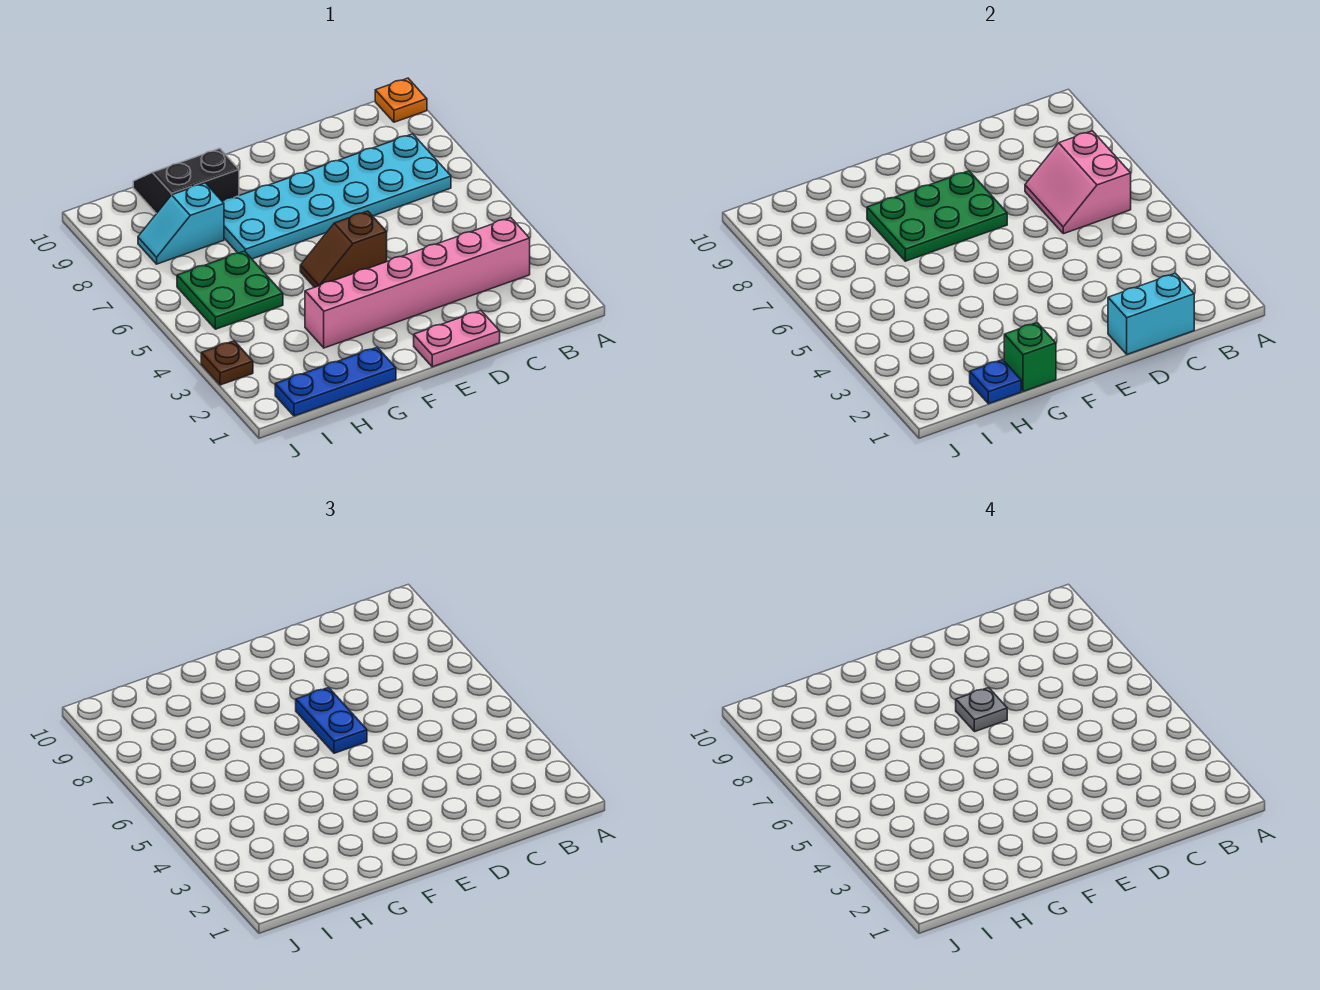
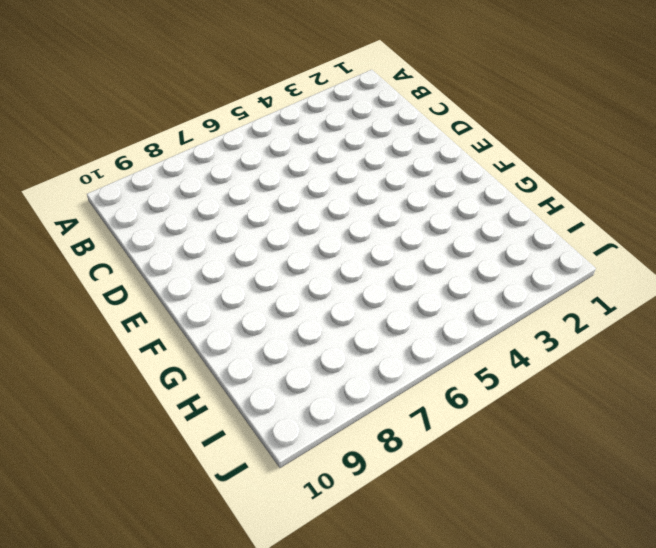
none -> orange 1x1 plate [375,78,427,122]
none -> pink 1x6 brick [305,218,530,348]
none -> cyan 2x6 plate [222,134,451,259]

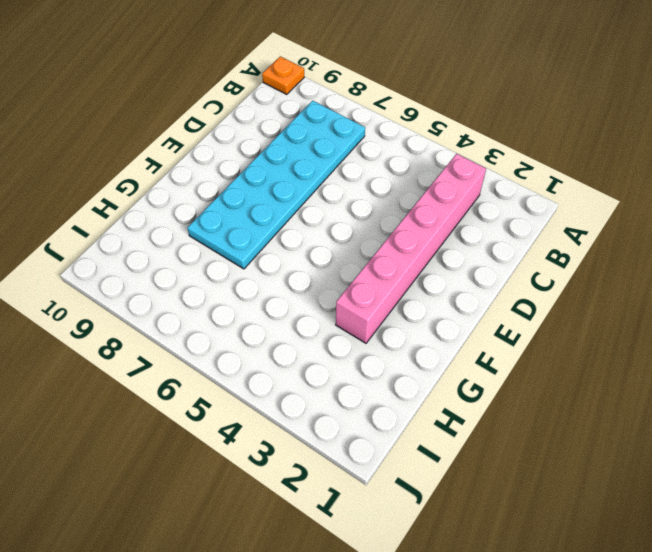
none -> pink 1x2 plate [414,310,500,367]
none -> brown 1x2 slope [300,211,387,287]
none -> blue 1x3 plate [275,347,396,416]

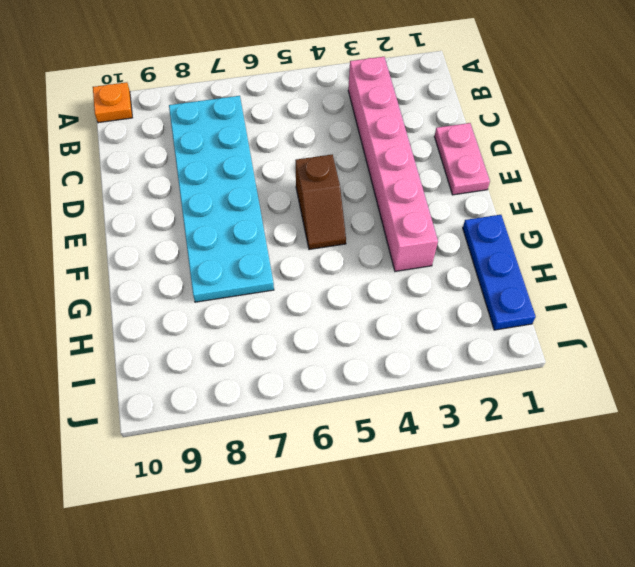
none -> black 2x2 slope [133,149,239,214]
none -> green 2x2 plate [177,251,283,329]
none -> cyan 1x2 slope [138,183,224,264]

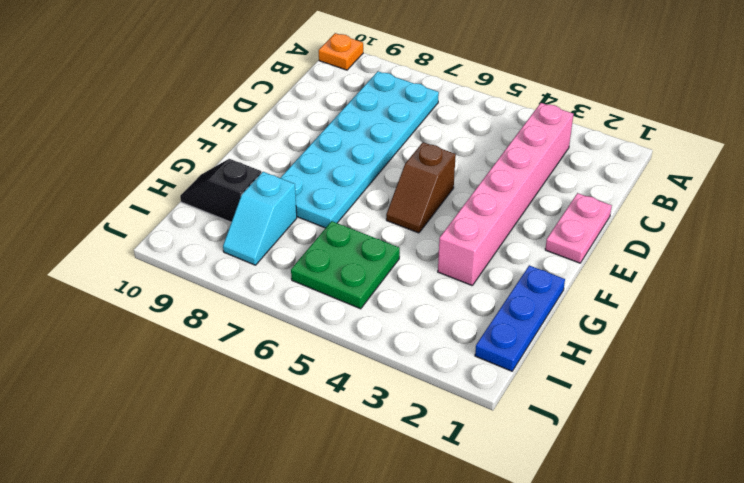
black 1x2 slope [180,159,261,222] -> black 2x2 slope [133,149,239,214]
none -> brown 1x1 plate [201,341,253,385]
none -> pink 2x2 slope [1025,131,1131,234]
none -> cyan 1x2 brick [1108,273,1194,354]

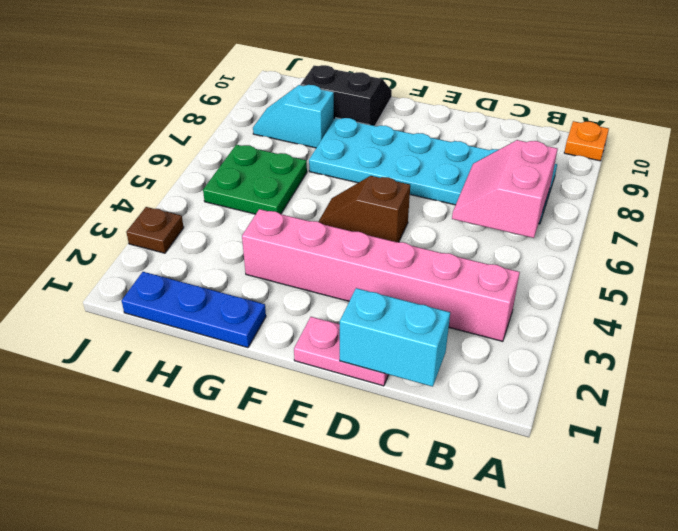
none -> green 2x3 plate [867,171,1007,261]
none -> green 1x1 brick [1004,323,1056,391]
none -> blue 1x1 plate [970,360,1021,404]

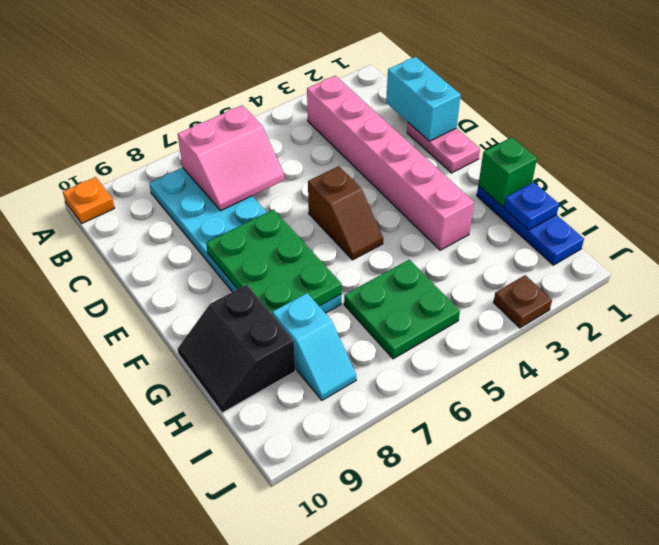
none -> blue 1x2 plate [296,688,367,753]
none -> grey 1x1 plate [956,688,1007,732]

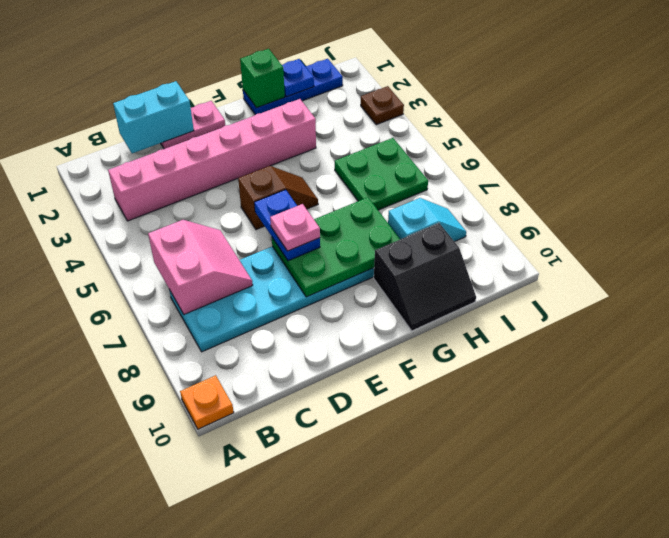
pink 1x1 plate [270,204,320,251] -> grey 1x1 plate [956,688,1007,732]

